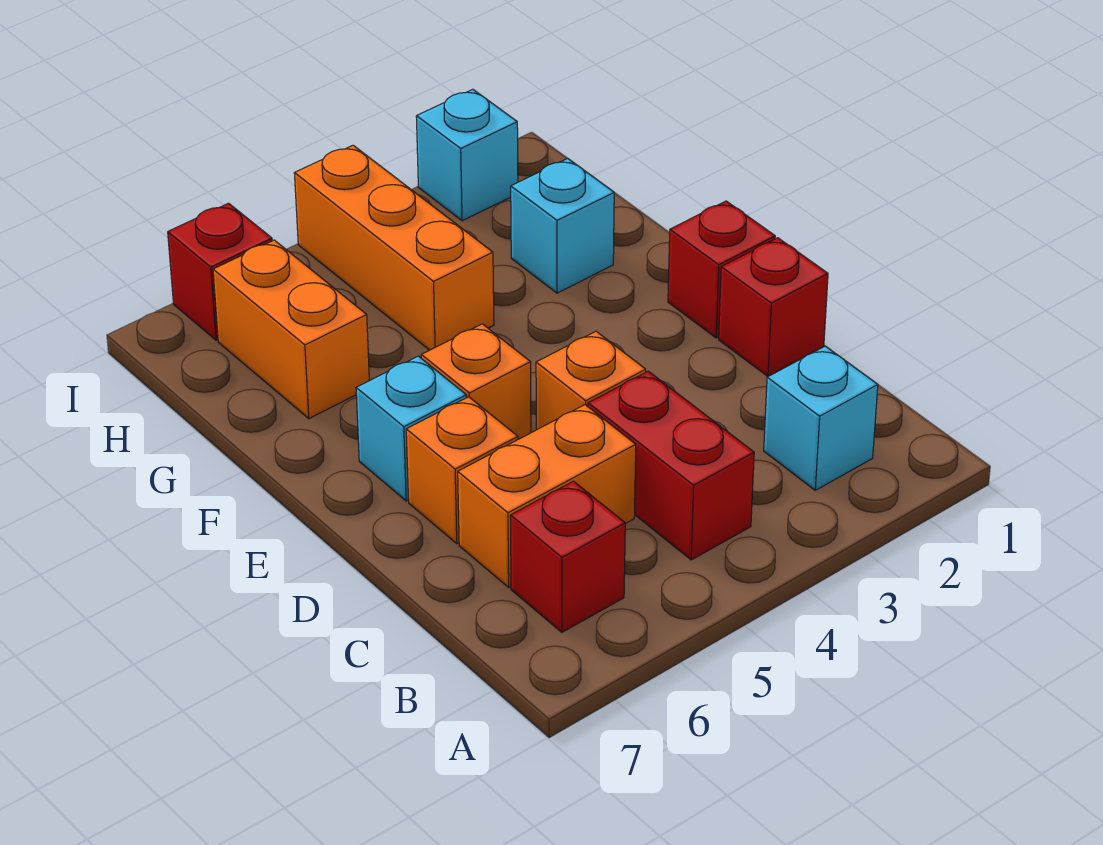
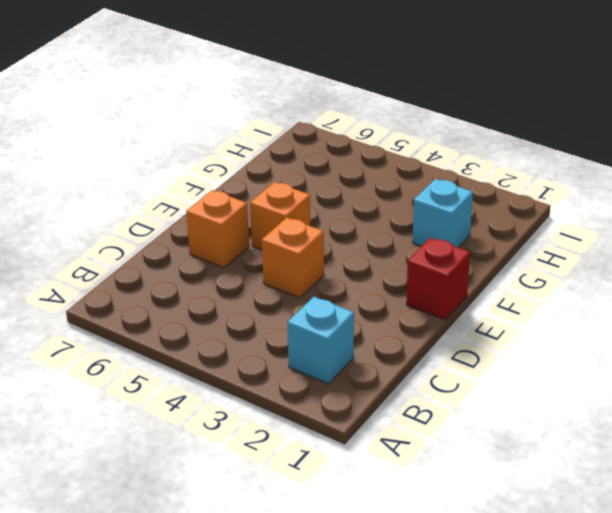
none -> red 1x2 brick [588,371,754,560]
none -> red 1x1 brick [510,481,625,632]
none -> orange 1x2 brick [458,405,636,587]

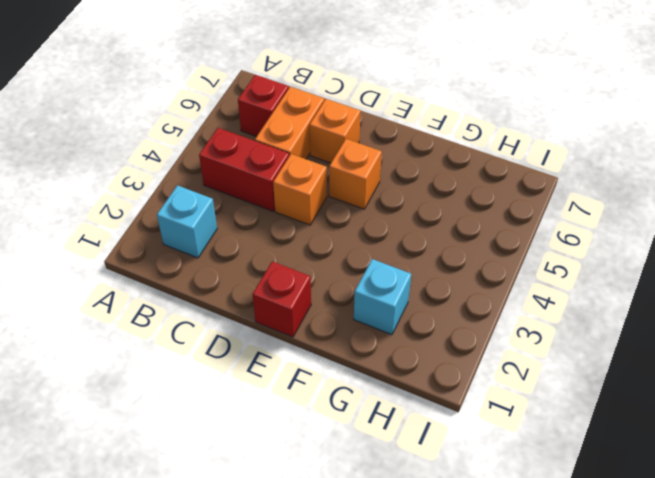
none -> red 1x1 brick [719,238,828,376]
none -> cyan 1x1 brick [356,356,466,501]
none -> orange 1x3 brick [294,145,494,350]

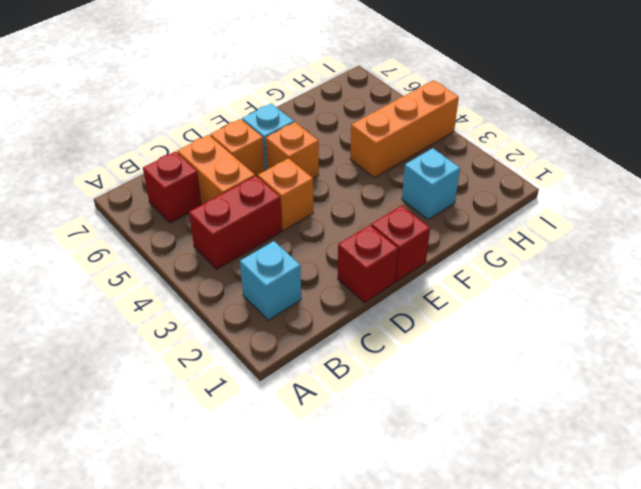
none -> orange 1x2 brick [213,240,369,419]
none -> cyan 1x1 brick [416,89,518,221]
none -> red 1x1 brick [168,203,272,340]

